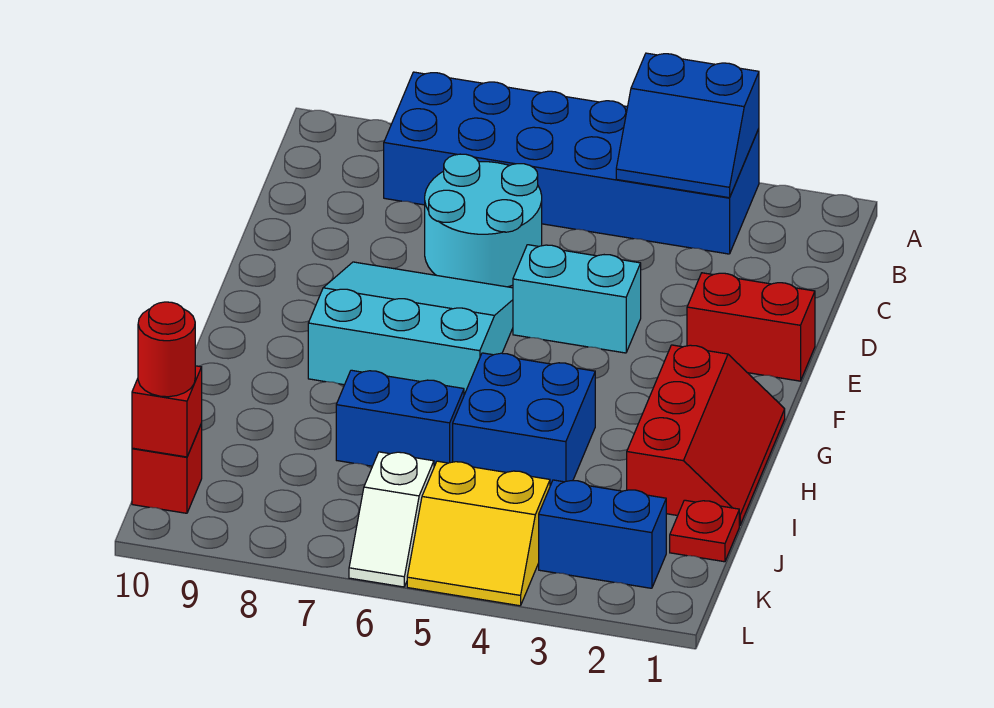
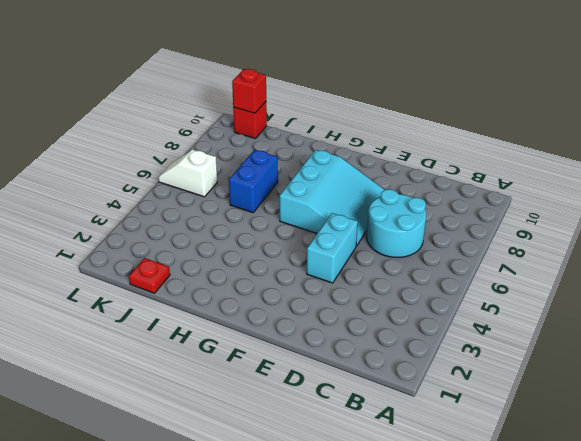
none -> blue 2x6 brick [384,72,759,254]
none -> red 1x2 brick [687,273,815,381]
none -> red 2x3 slope [627,345,785,526]

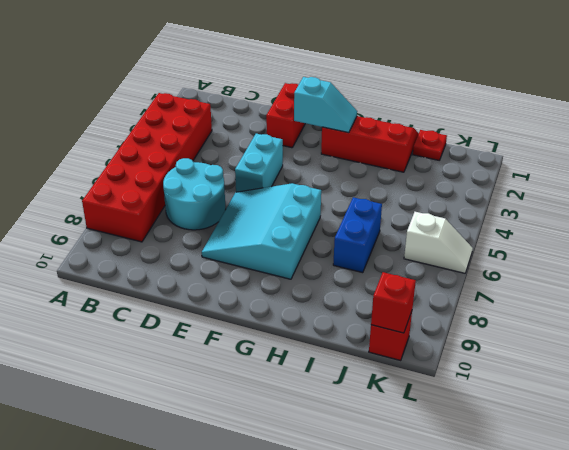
red 2x6 brick [82,93,212,242] -> blue 2x6 brick [384,72,759,254]
cyan 1x2 slope [294,77,357,133] -> none
none -> blue 2x2 brick [453,353,595,486]
none -> blue 1x2 brick [539,480,666,588]
none -> yellow 2x2 slope [407,461,550,606]

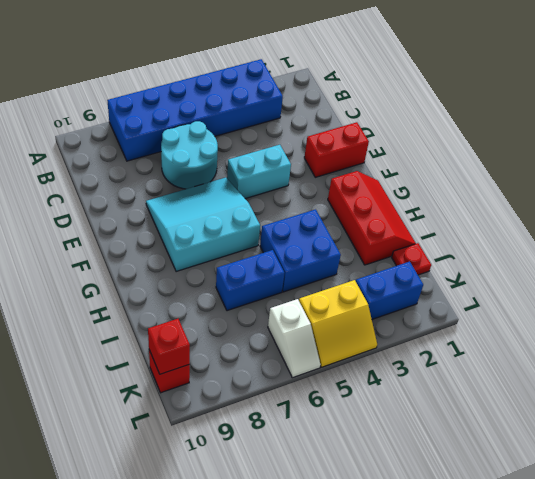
none -> blue 2x2 slope [616,53,759,198]
none -> red 1x1 round brick [138,302,195,397]

